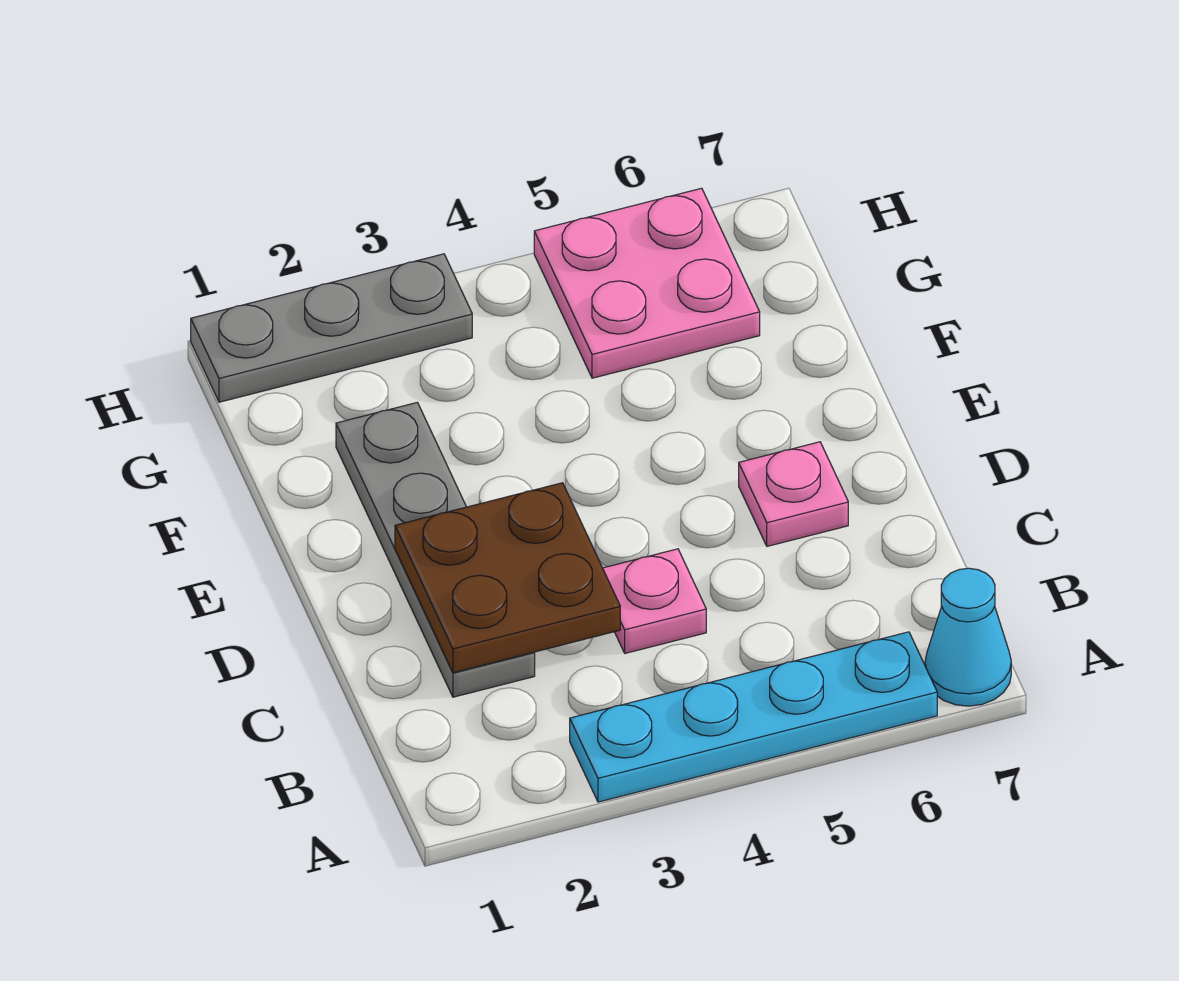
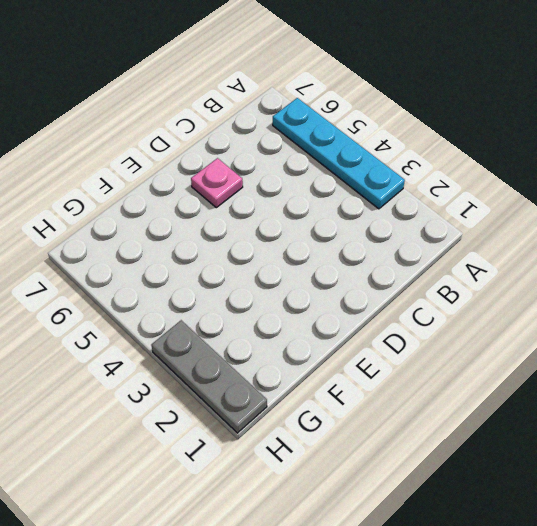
none -> cyan 1x1 cone [925,568,1011,706]
none -> grey 1x4 plate [336,402,535,697]

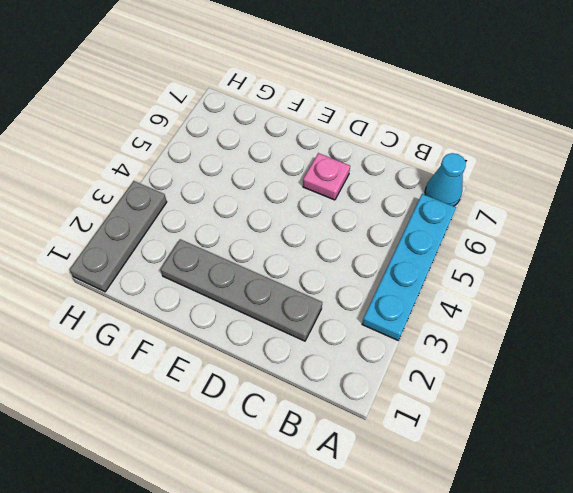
none -> pink 1x1 plate [603,549,706,653]
none -> pink 2x2 plate [534,188,760,378]

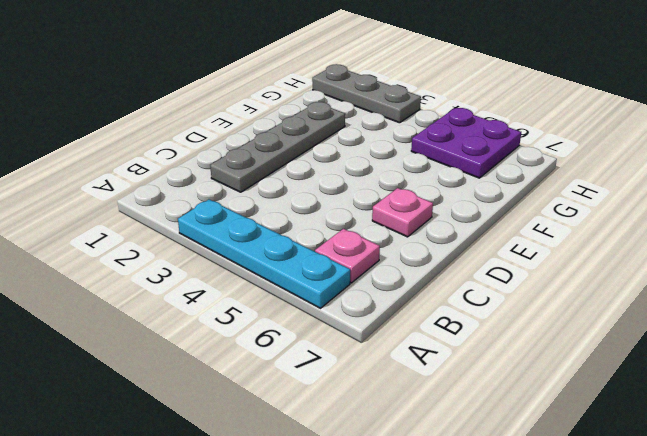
pink 1x1 plate [315,229,380,283] -> pink 1x1 plate moved to [603,549,706,653]
purple 2x2 plate [411,108,521,178] -> pink 2x2 plate [534,188,760,378]
none -> cyan 1x1 cone [925,568,1011,706]
none -> brown 2x2 plate [395,483,620,673]

